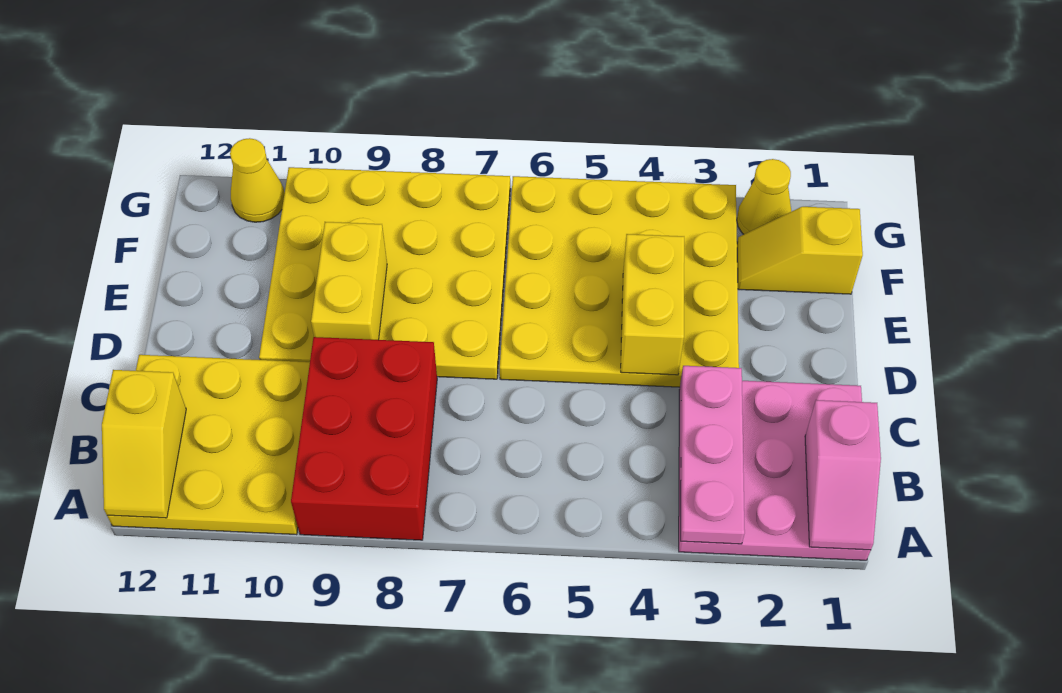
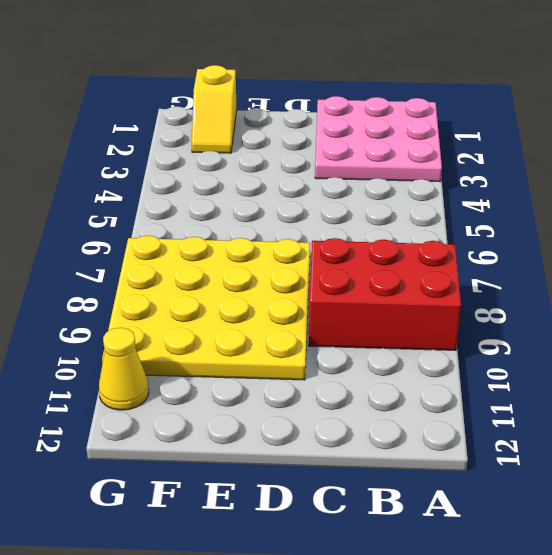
none -> yellow 3x3 plate [107,355,310,535]
none -> yellow 4x4 plate [500,176,739,387]
none -> yellow 1x1 cone [737,159,791,234]

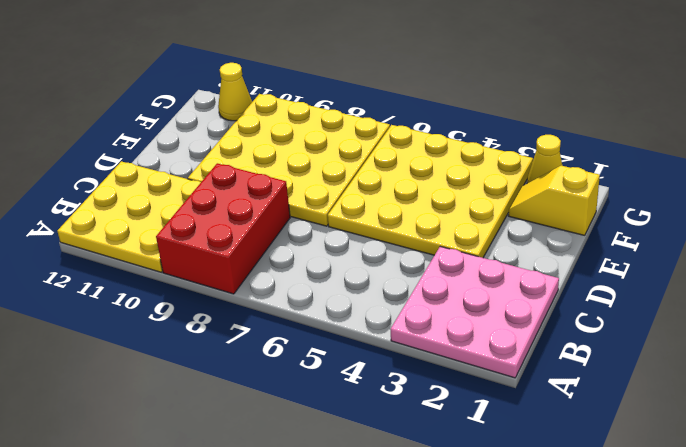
none -> pink 1x2 slope [805,400,881,550]
none -> pink 1x3 plate [681,366,745,544]
none -> yellow 1x2 slope [102,370,186,518]

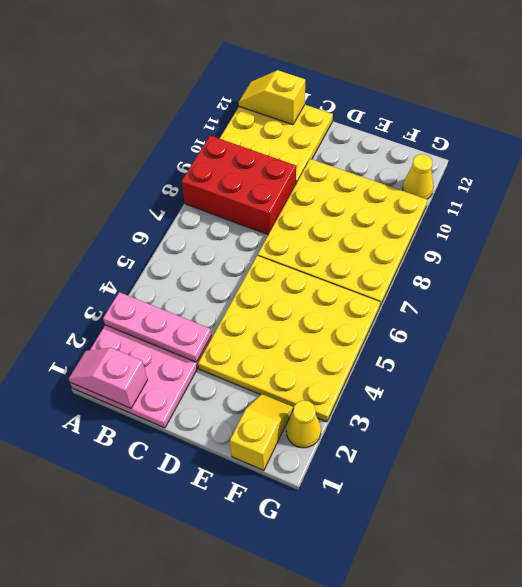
none -> yellow 1x2 brick [621,234,684,375]
none -> yellow 1x2 brick [311,222,387,340]

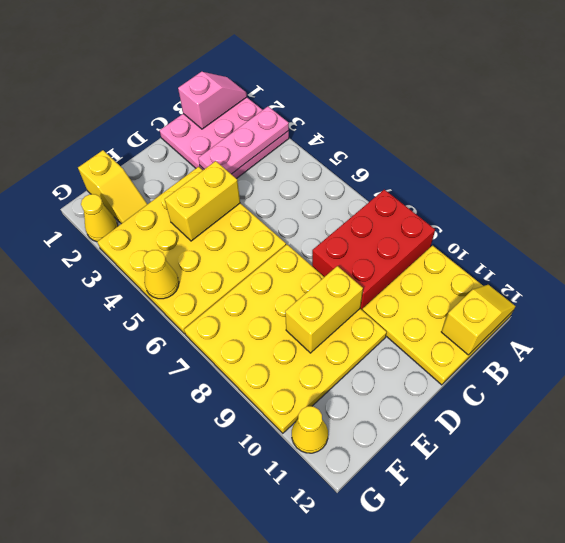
yellow 1x1 cone [143,250,179,299] -> none

